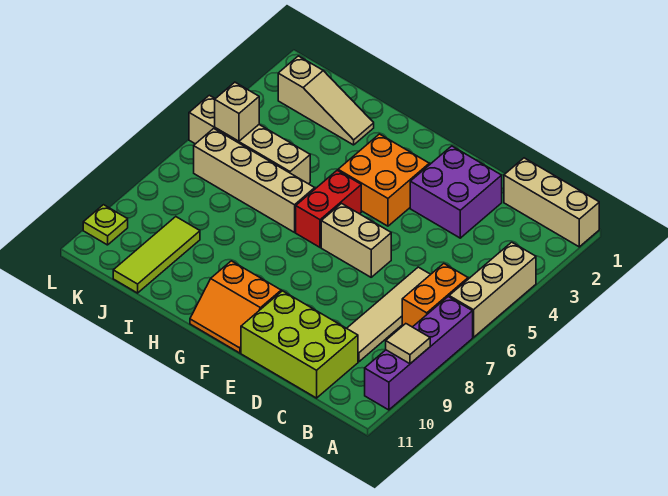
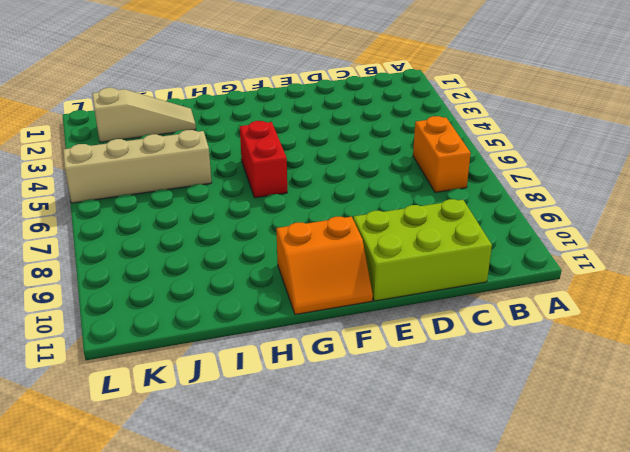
none -> tan 1x3 brick [504,158,599,247]
none -> tan 1x3 brick [449,242,536,337]
none -> purple 1x4 brick [365,297,473,410]

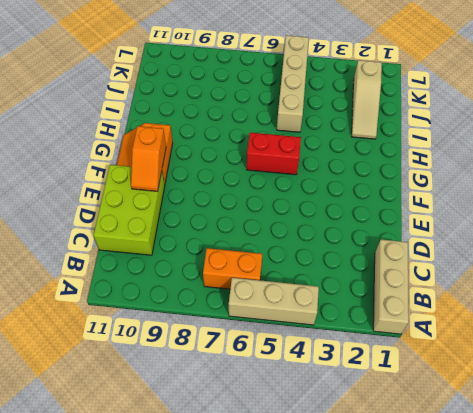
orange 1x2 slope [131,126,166,191] -> none
none -> purple 1x4 brick [365,297,473,410]
none -> tan 1x4 tile [347,267,431,362]
none -> purple 2x2 brick [410,146,502,238]

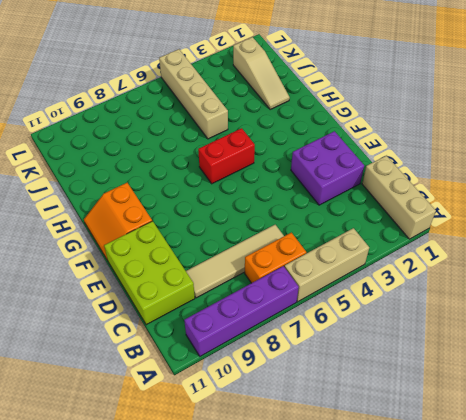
none -> tan 1x2 brick [321,204,391,277]
none -> orange 2x2 brick [338,134,429,226]
none -> tan 1x4 brick [194,128,315,232]

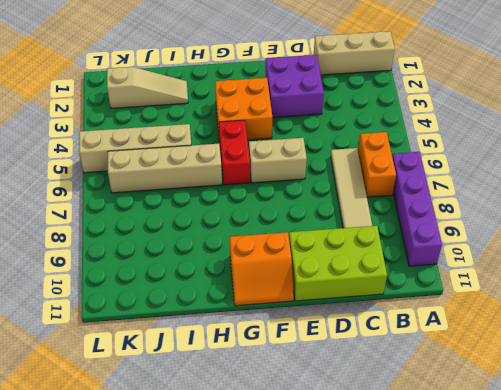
none -> tan 1x3 brick [449,242,536,337]
none -> lime 1x3 tile [113,217,200,293]
none -> lime 1x1 plate [83,205,128,245]

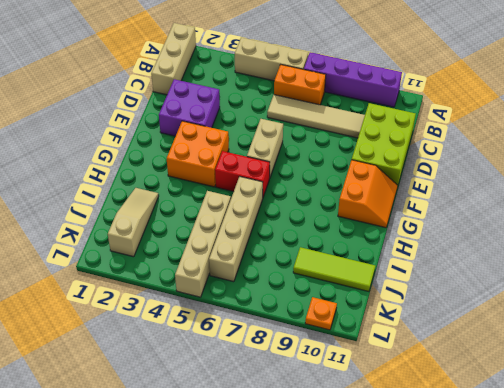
orange 1x1 plate [305,297,337,330] -> lime 1x1 plate [83,205,128,245]
none -> tan 1x1 tile [386,324,430,364]
none -> tan 1x1 brick [215,82,259,141]

